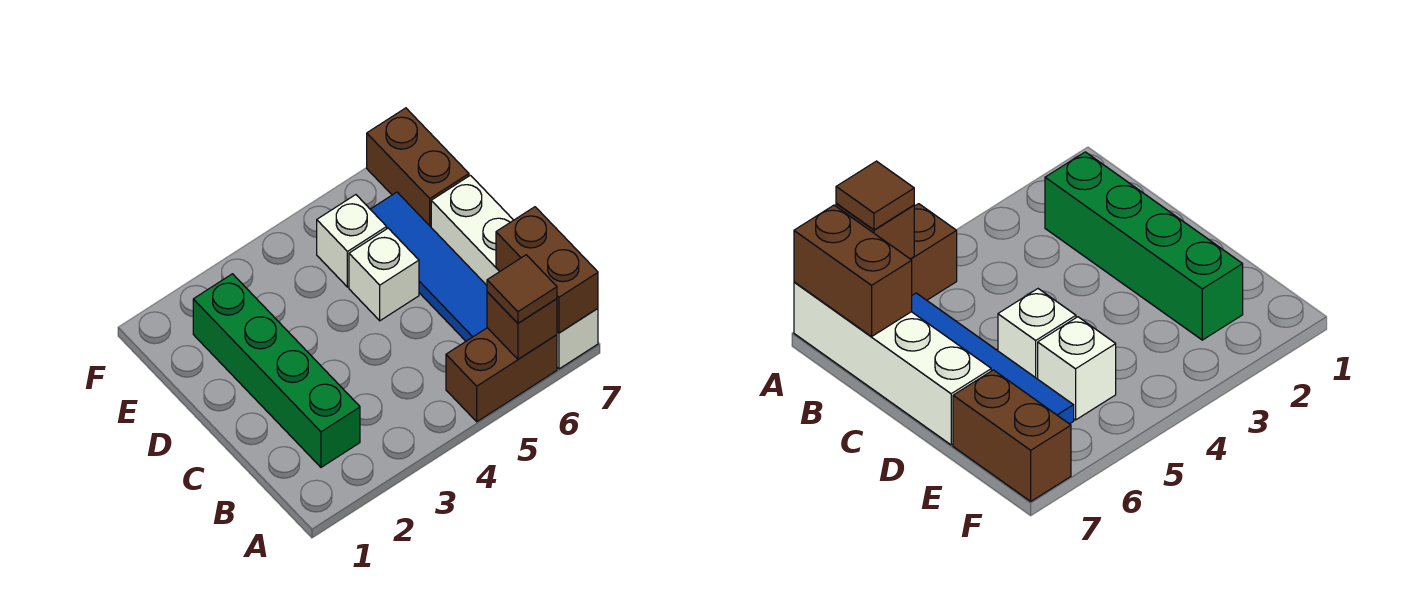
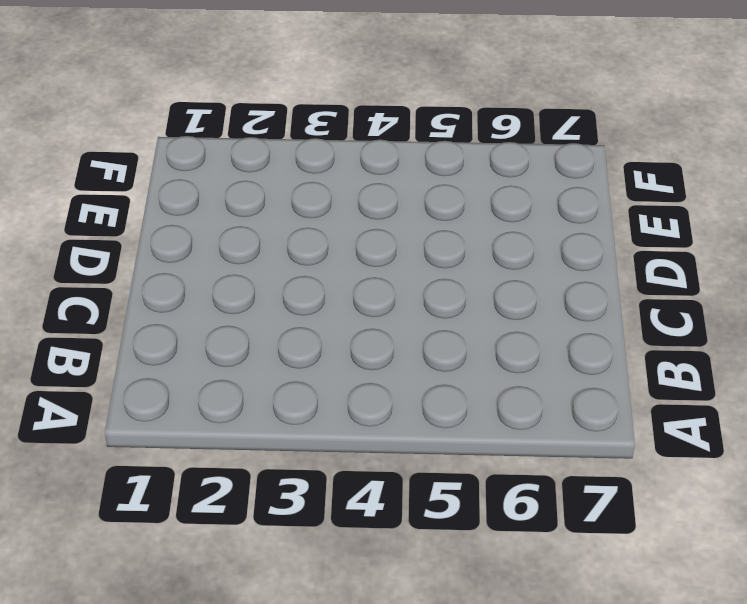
none -> brown 1x2 brick [446,328,557,422]
none -> white 1x4 brick [431,175,598,369]

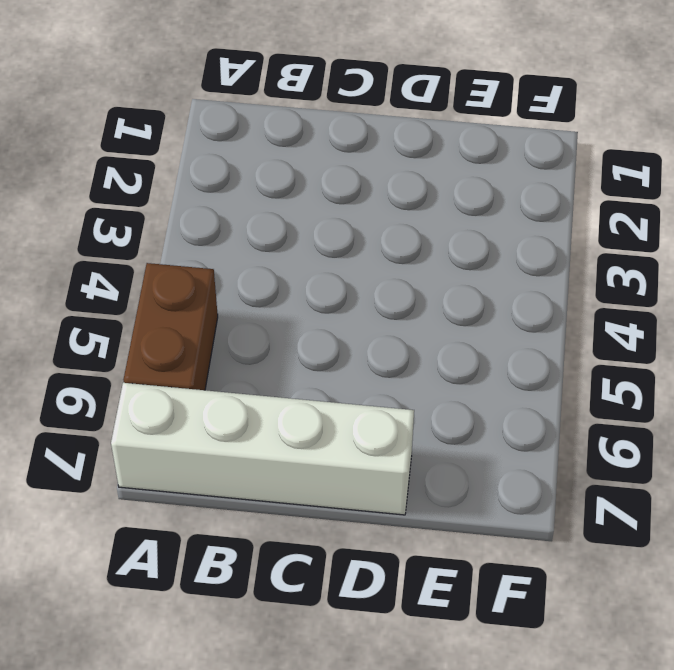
none -> green 1x4 brick [193,274,360,467]
none -> blue 1x4 tile [370,192,487,341]

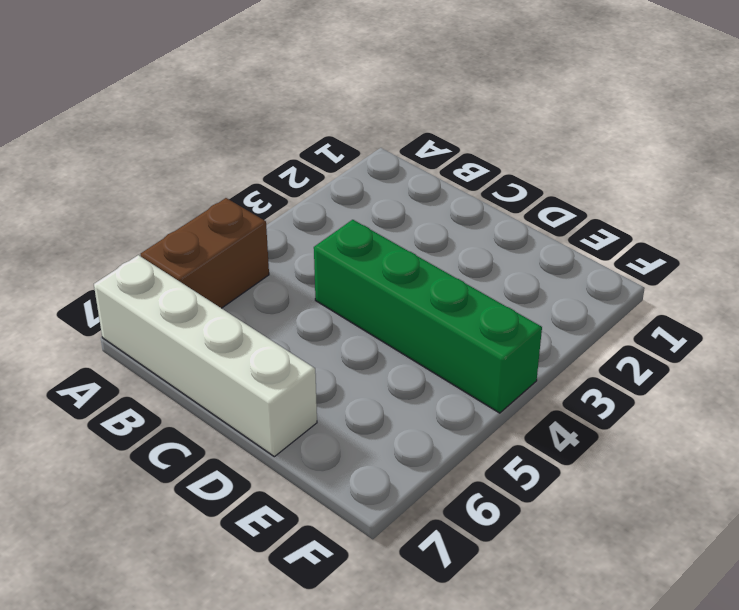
green 1x4 brick [314,220,542,413] -> green 1x4 brick moved to [193,274,360,467]
none -> blue 1x4 tile [370,192,487,341]
none -> white 1x1 brick [349,228,419,321]

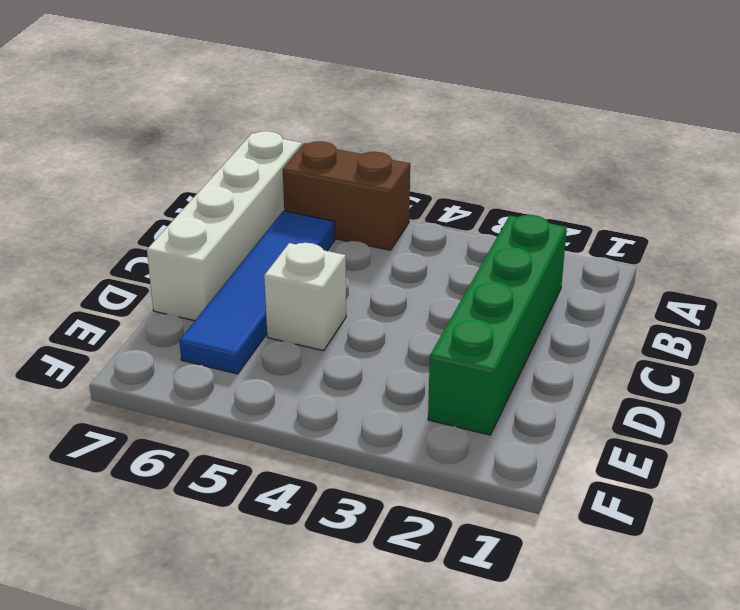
none -> white 1x1 brick [317,195,387,287]
none -> brown 1x2 brick [367,108,469,227]

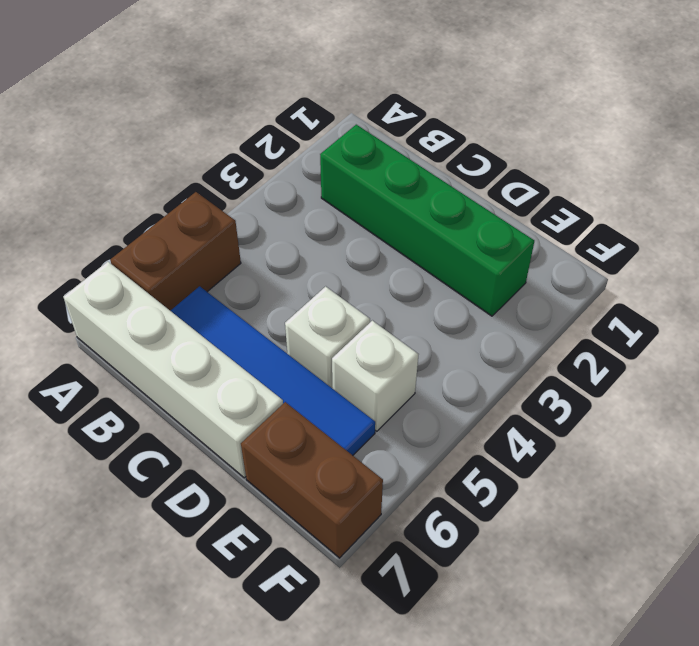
none -> brown 1x1 brick [487,292,557,359]
none -> brown 1x2 brick [496,207,598,333]

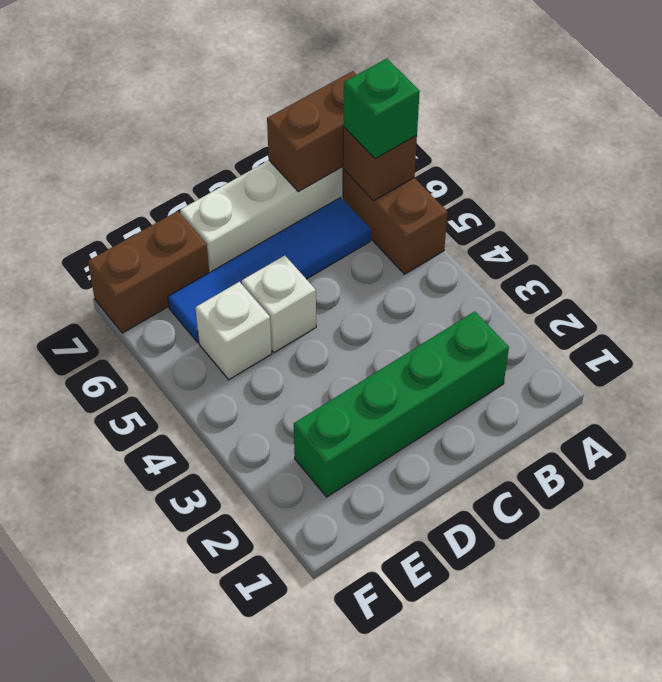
green 1x1 brick [344,59,420,159] -> brown 1x1 tile [487,255,557,323]

